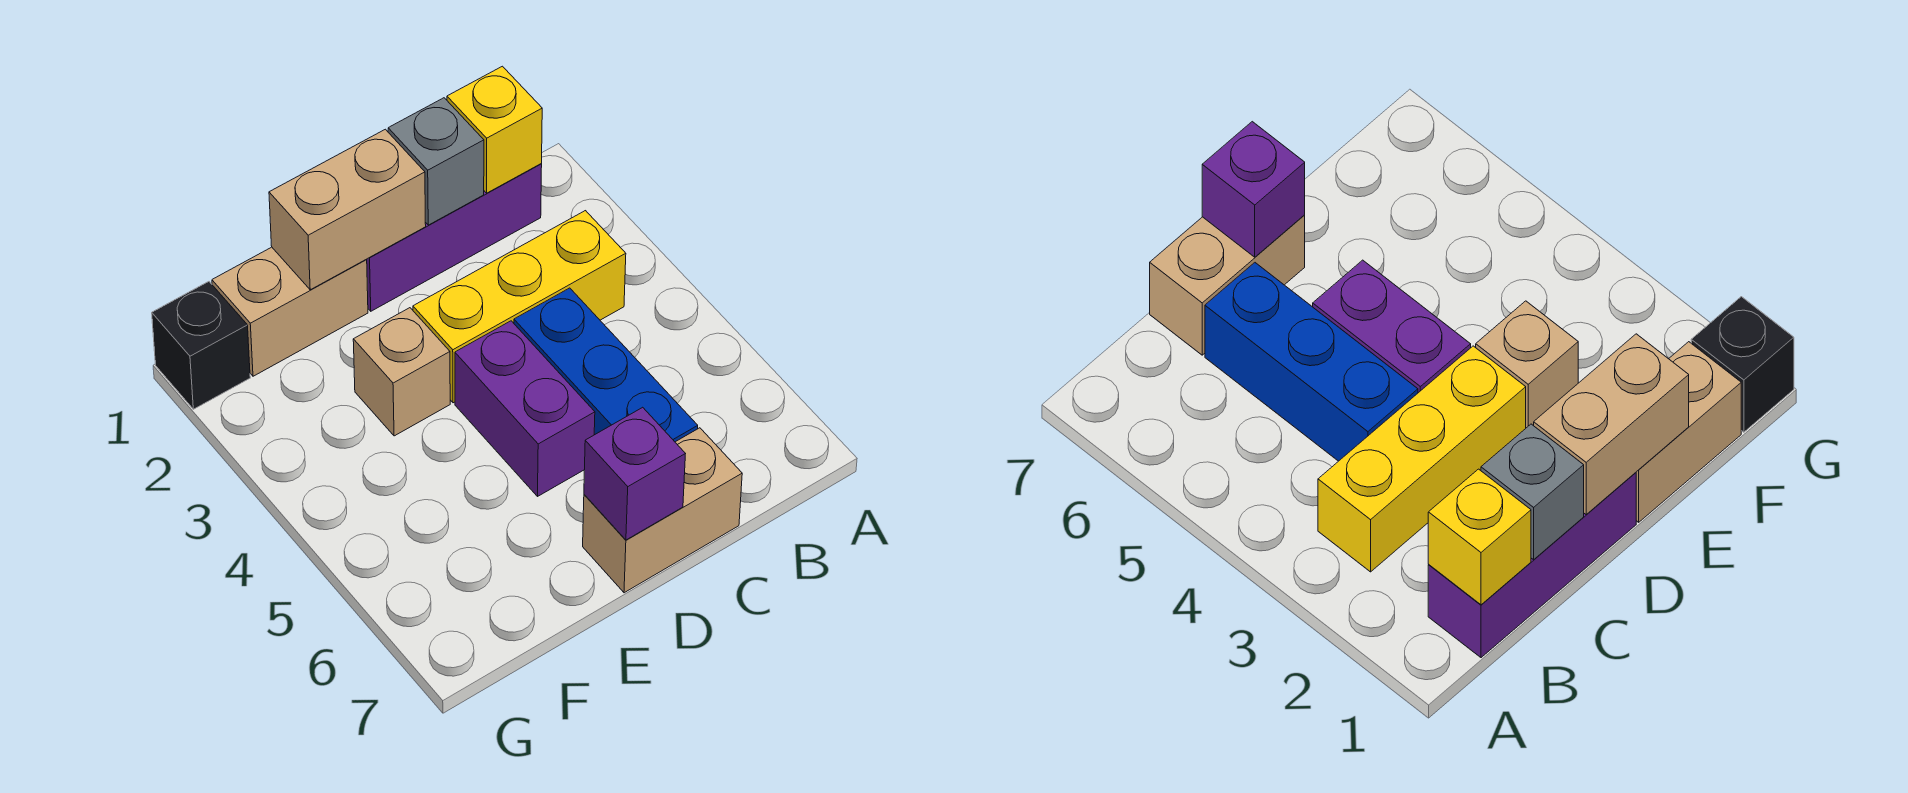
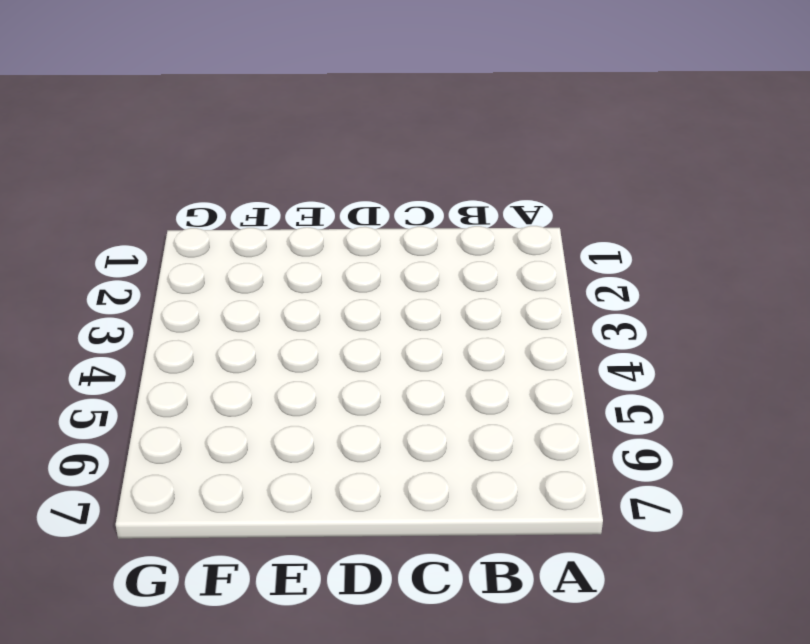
none -> purple 1x3 brick [367,164,542,311]
none -> yellow 1x3 brick [413,211,626,403]
none -> blue 1x3 brick [514,288,698,442]

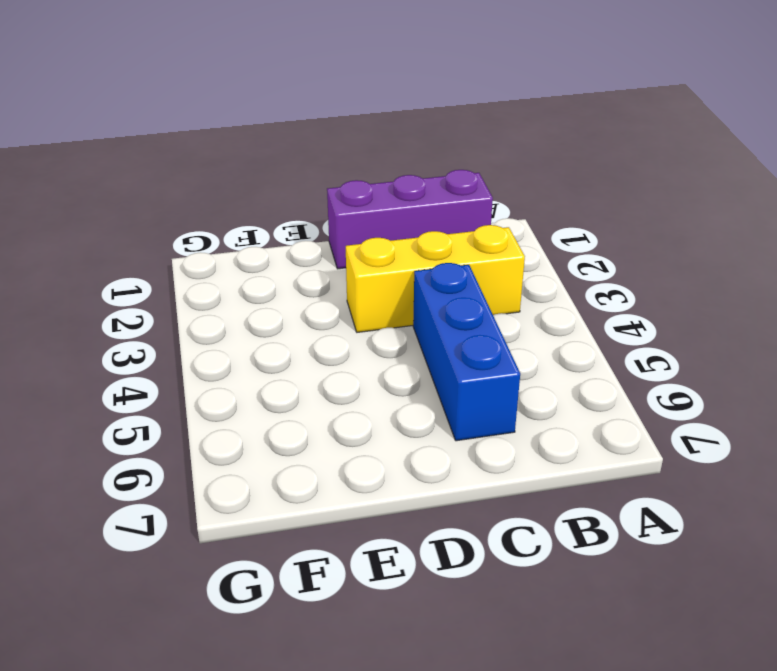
none -> tan 1x2 brick [583,428,742,593]
none -> purple 1x2 brick [455,321,595,496]
none -> tan 1x2 brick [212,247,368,376]

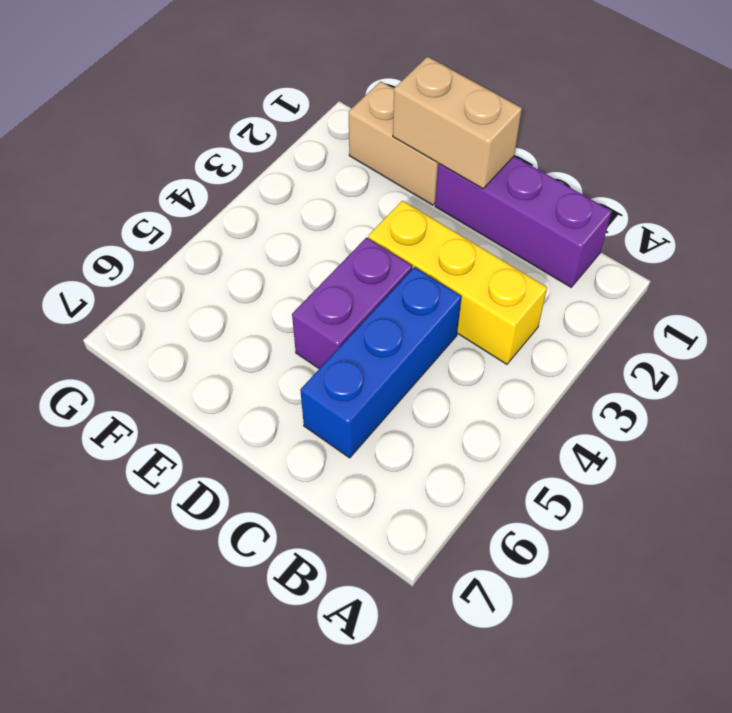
none -> tan 1x2 brick [583,428,742,593]
none -> tan 1x1 brick [353,308,450,436]
none -> black 1x1 brick [152,282,250,409]

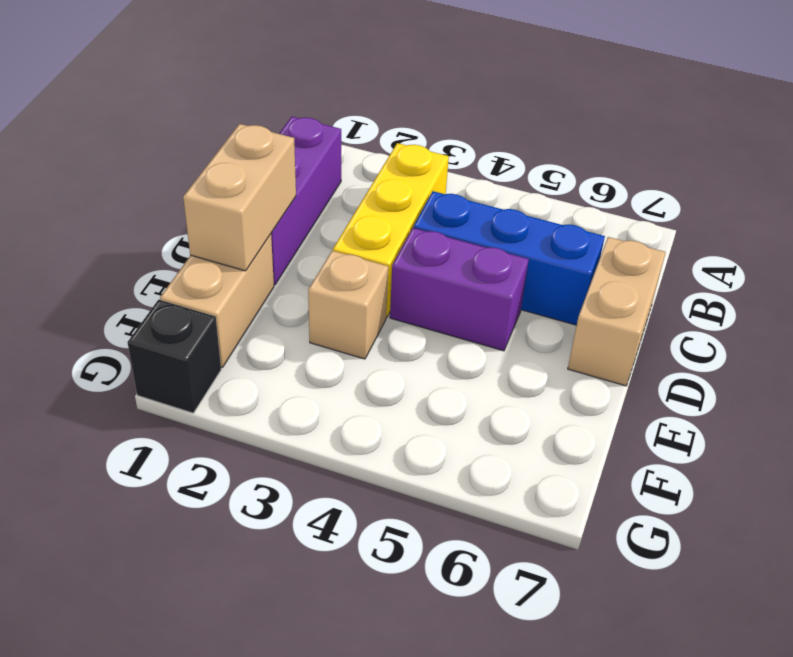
none -> yellow 1x1 brick [447,66,542,193]
none -> grey 1x1 brick [388,98,484,225]
none -> purple 1x1 brick [584,407,685,540]

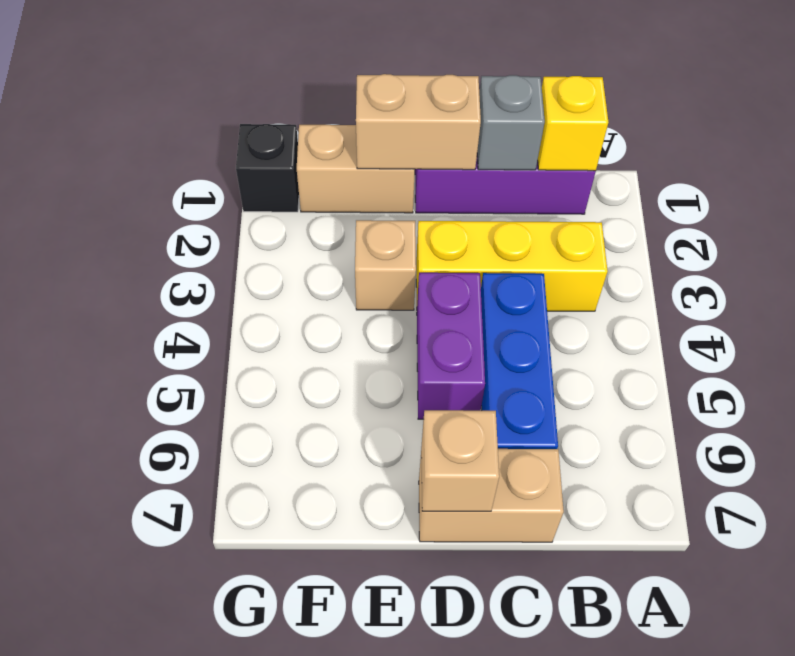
tan 1x1 brick [421,410,499,511] -> purple 1x1 brick [584,407,685,540]

